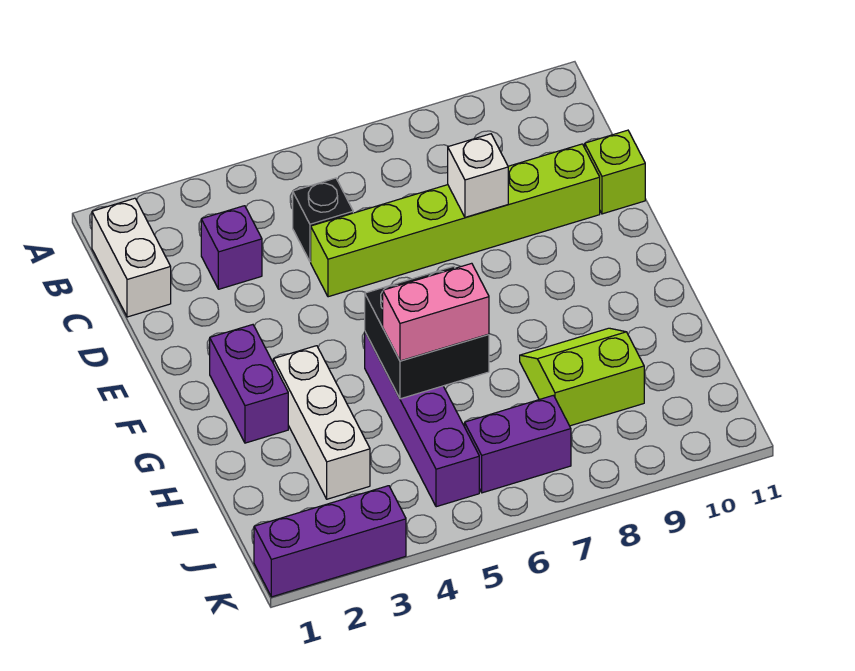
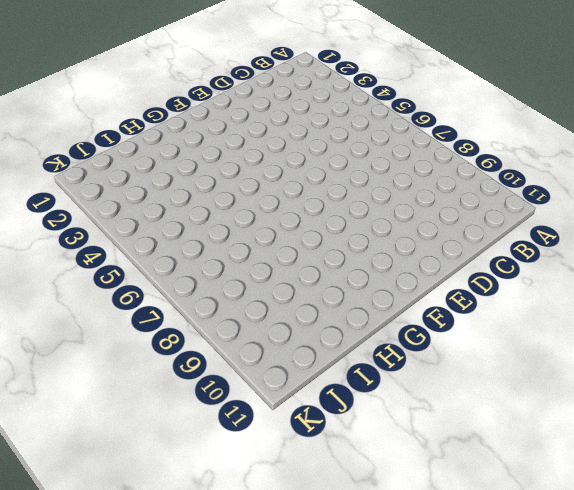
none -> white 1x2 brick [92,198,171,317]
none -> purple 1x1 brick [201,206,262,289]
none -> black 1x1 brick [293,178,353,262]

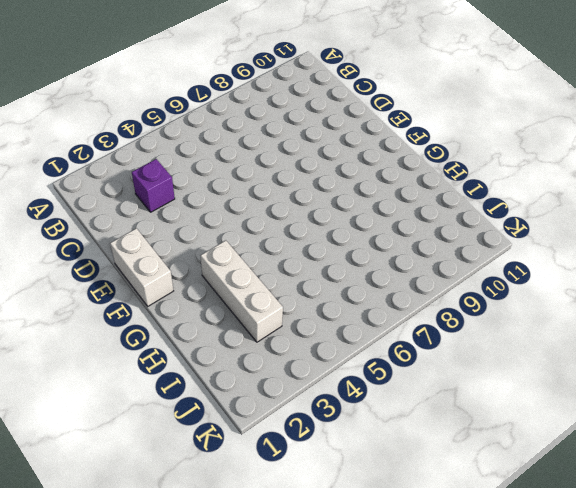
white 1x2 brick [110,228,173,306] -> white 1x2 brick moved to [92,198,171,317]
none -> black 1x1 brick [293,178,353,262]
none -> lime 1x6 brick [311,144,600,297]
none -> lime 1x1 brick [585,130,645,214]

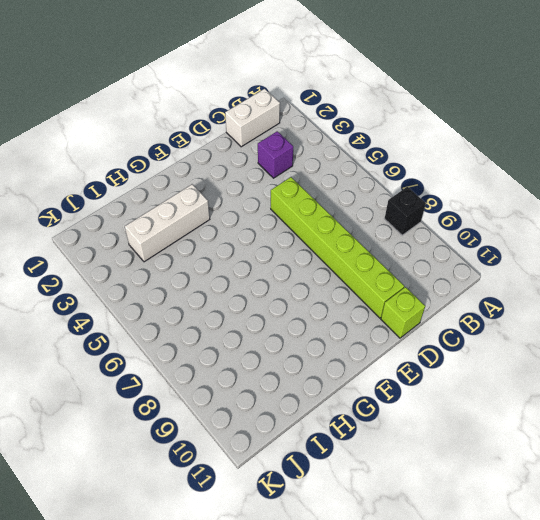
black 1x1 brick [384,187,426,235] -> black 1x1 brick moved to [293,178,353,262]
none -> purple 1x2 brick [210,325,288,443]
none -> purple 1x4 brick [365,332,479,507]
none -> lime 2x2 slope [520,328,644,426]

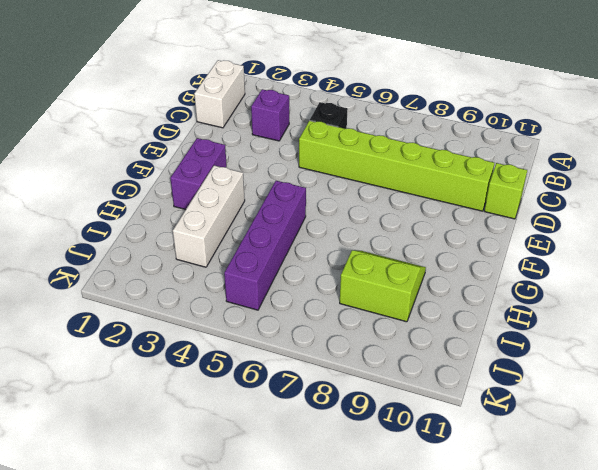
none -> purple 1x2 brick [465,395,571,493]
none -> purple 1x3 brick [254,486,406,597]
none -> white 1x1 brick [448,134,508,217]

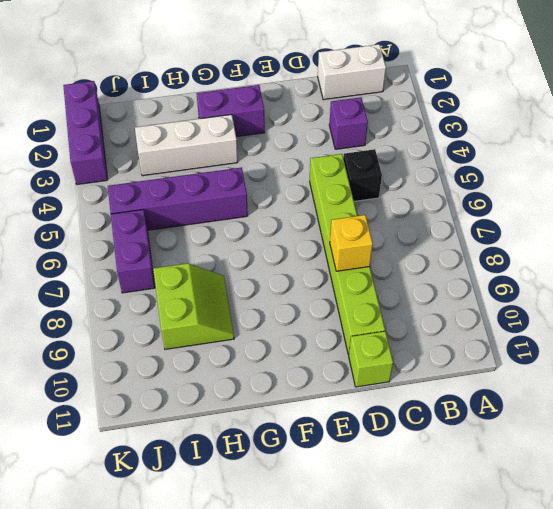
yellow 1x1 brick [330,215,373,271] -> white 1x1 brick [448,134,508,217]
none -> black 2x2 brick [365,266,489,399]
none -> pink 1x2 brick [383,263,489,361]

